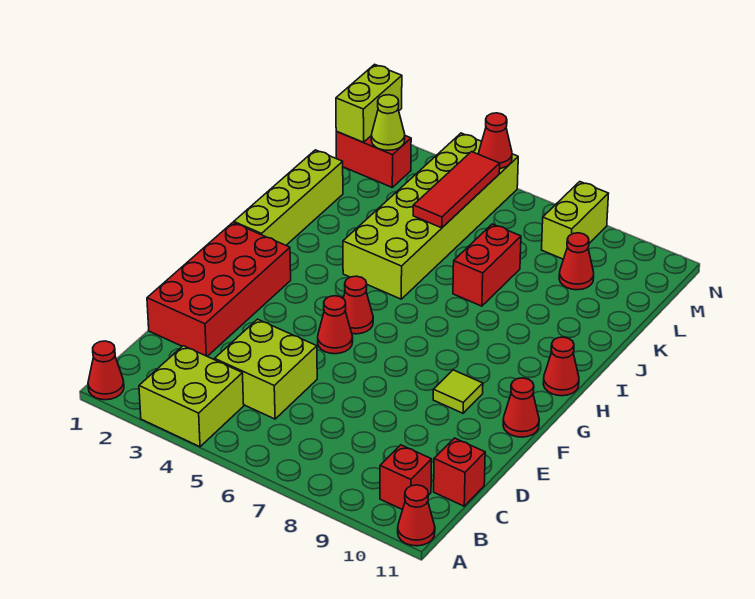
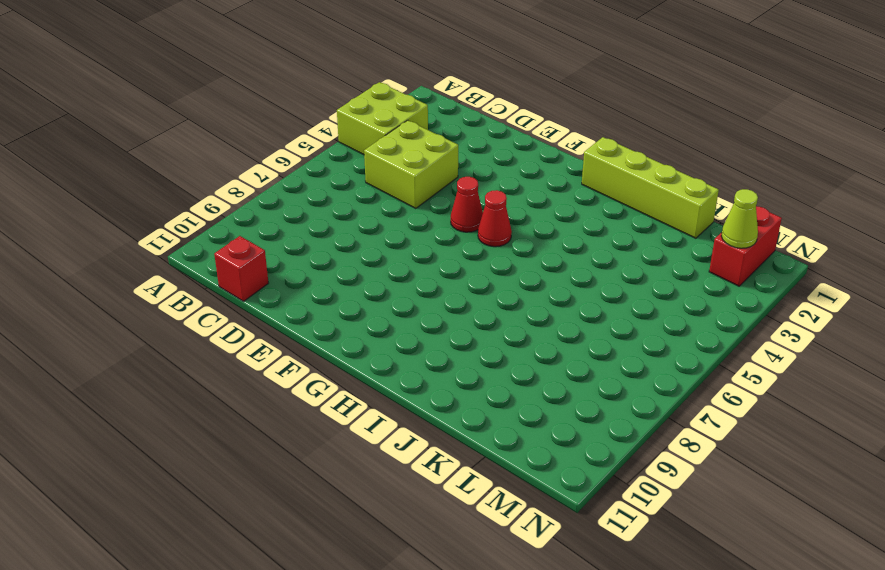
none -> red 1x1 cone [88,341,124,400]
none -> red 1x1 cone [398,485,435,546]
none -> red 1x1 brick [380,445,432,510]

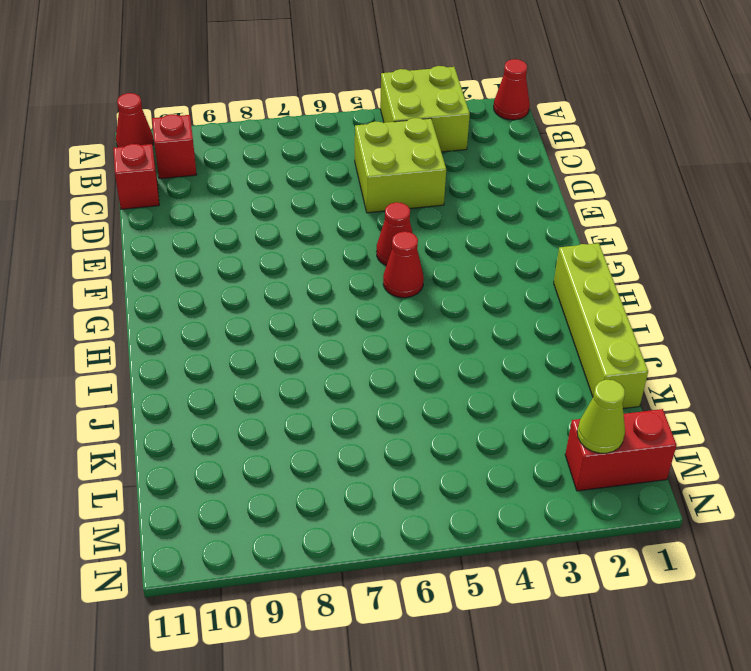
none -> red 2x4 brick [147,223,291,356]
none -> lime 1x1 tile [433,370,483,413]
none -> red 1x1 cone [503,378,539,437]

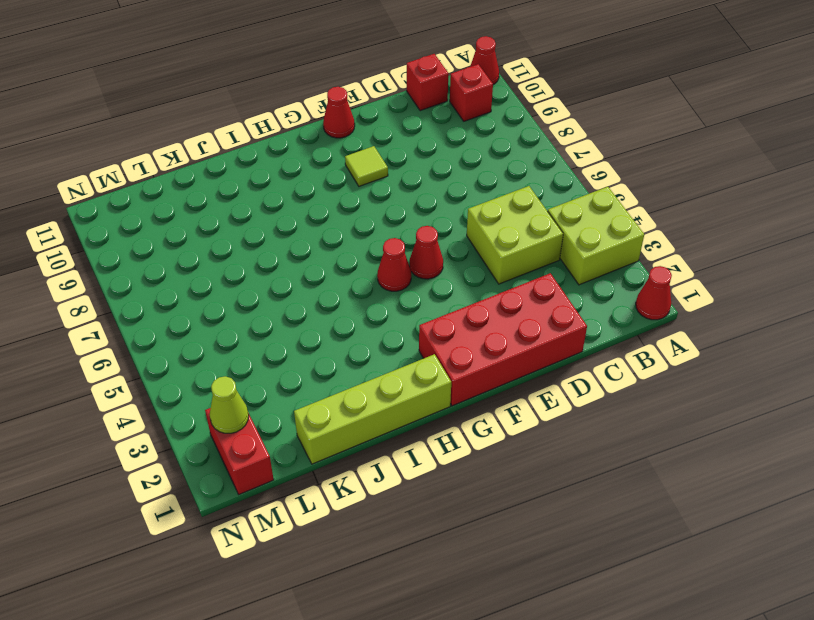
none -> red 1x1 cone [543,337,579,396]
none -> lime 2x6 brick [343,133,518,299]
none -> red 1x2 brick [453,224,521,306]

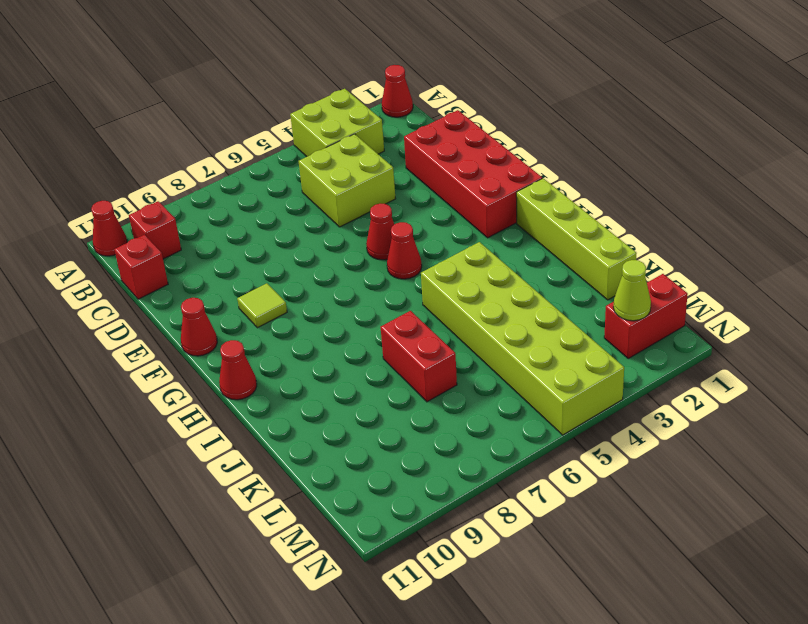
none -> red 1x1 cone [559,233,594,290]
none -> lime 1x2 brick [542,182,609,259]
none -> red 1x3 tile [413,152,500,228]

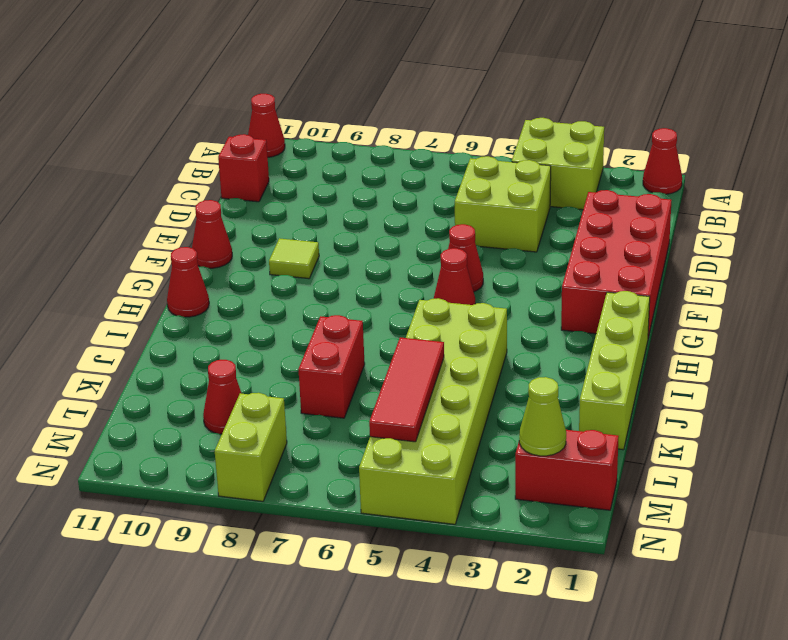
none -> red 1x1 brick [380,445,432,510]
none -> lime 1x2 brick [336,64,402,142]
none -> red 1x1 cone [479,113,512,169]

